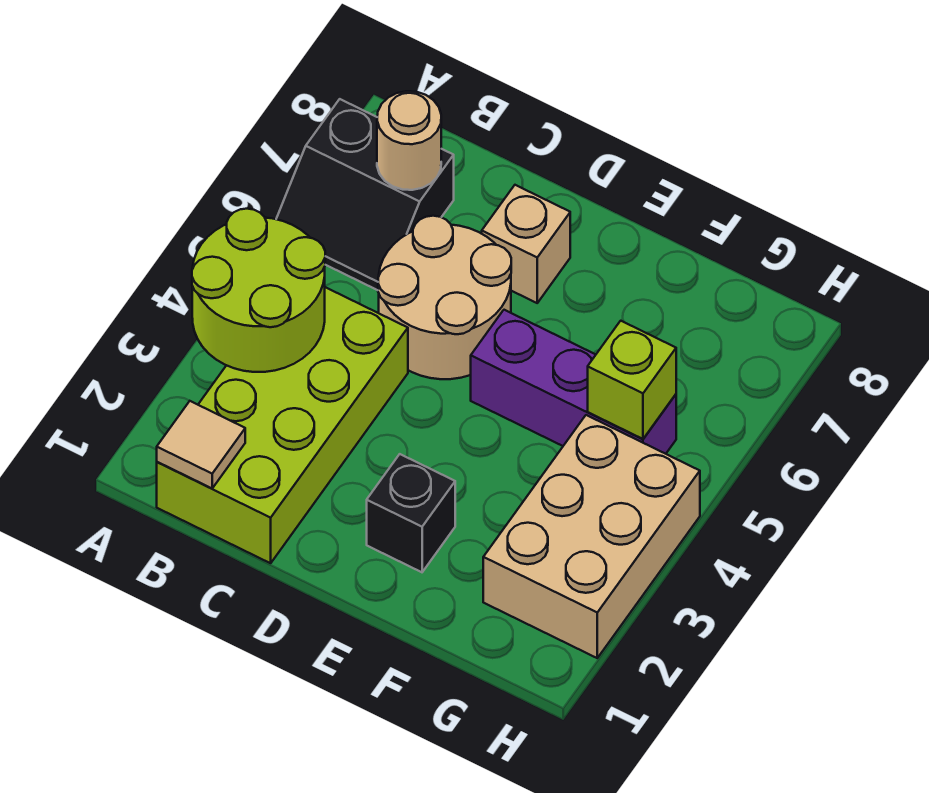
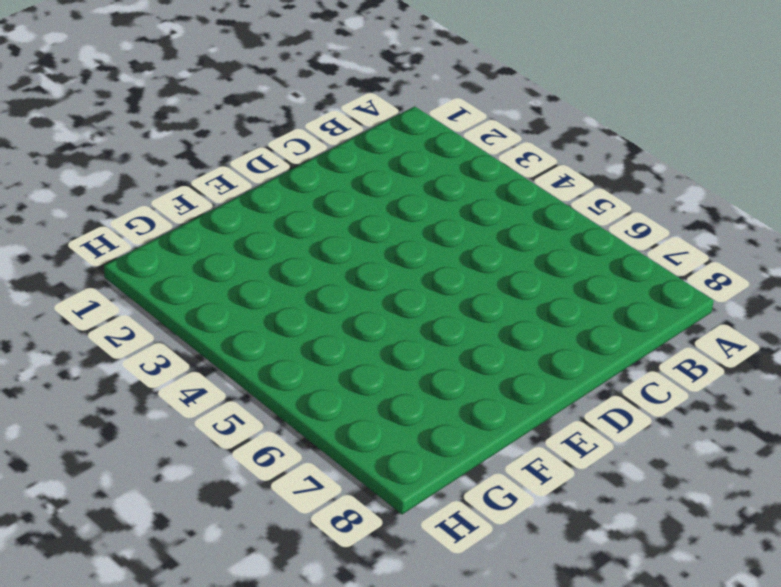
none -> black 2x2 slope [276,99,454,290]
none -> lime 2x4 brick [157,287,408,563]

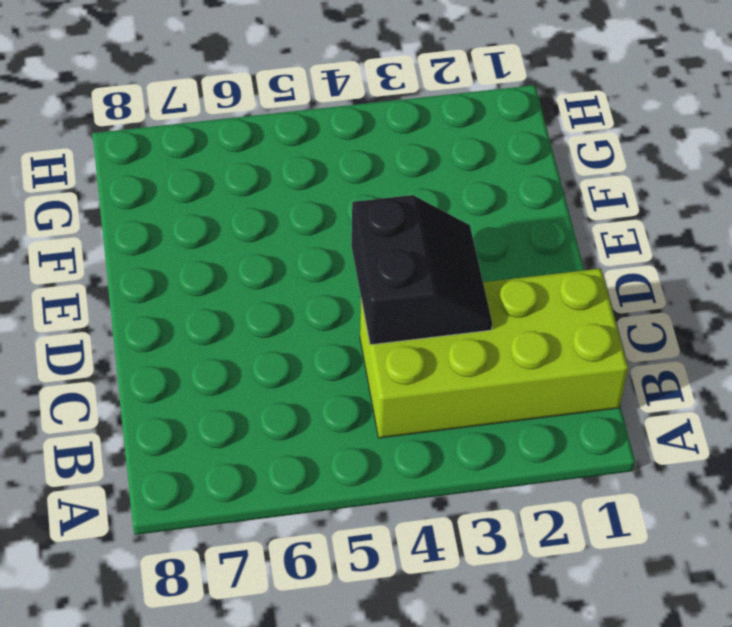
black 2x2 slope [352,195,492,345] -> black 2x2 slope moved to [276,99,454,290]
none -> tan 2x2 round brick [378,216,511,379]
none -> tan 1x1 brick [482,185,570,303]

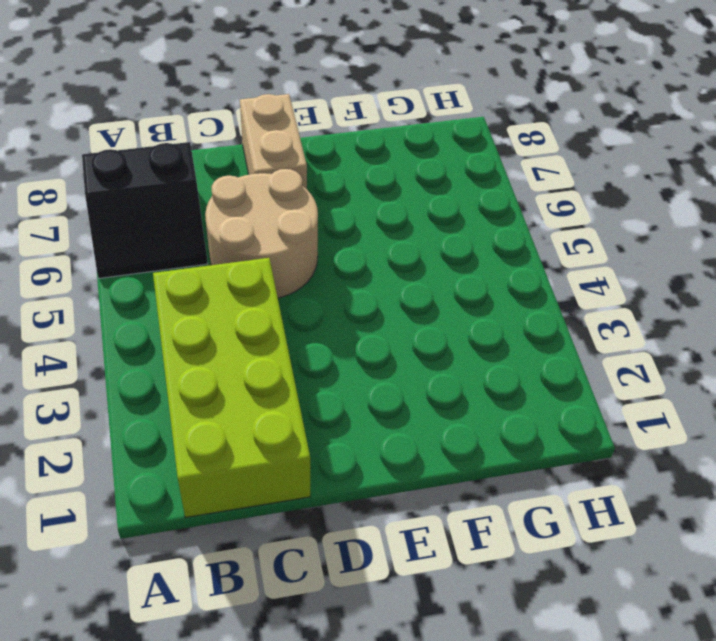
tan 1x2 brick [240,94,307,189] -> tan 1x1 brick [482,185,570,303]
none -> black 1x1 brick [367,454,455,572]
none -> purple 1x3 brick [471,310,676,454]

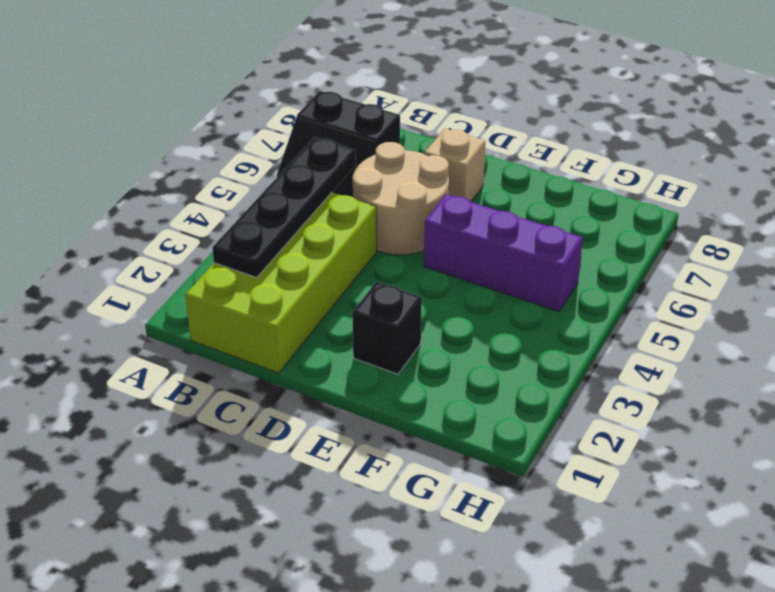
black 1x4 plate [212,137,356,278] -> lime 2x2 round brick [192,209,325,372]
none -> tan 2x3 brick [483,415,700,658]
none -> tan 1x1 tile [157,401,245,489]

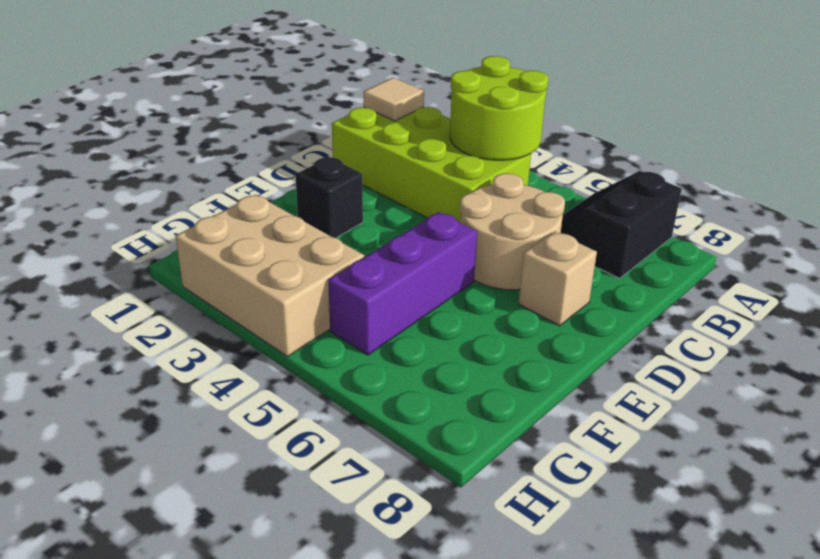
none -> tan 1x1 round brick [377,91,441,190]
none -> lime 1x1 brick [588,321,676,439]

